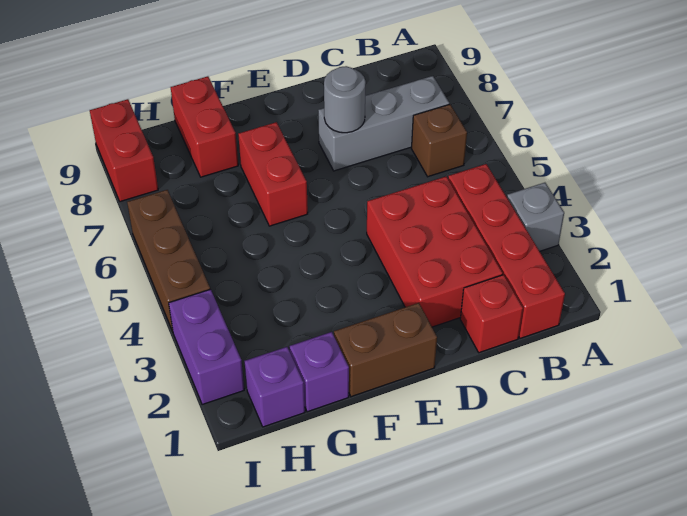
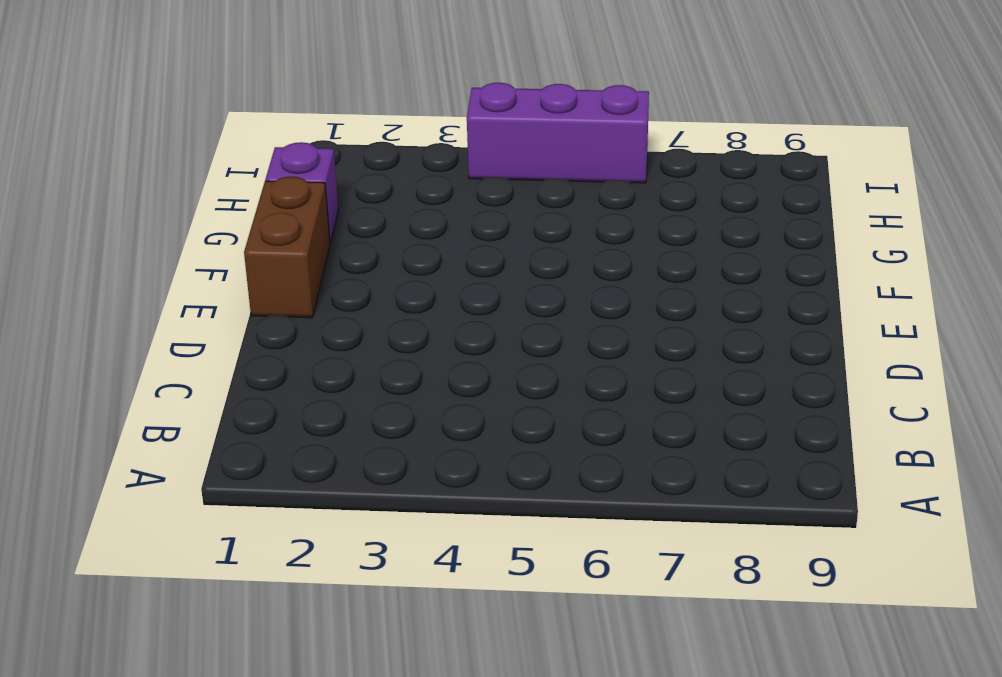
purple 1x3 brick [467,83,649,183] -> brown 1x3 brick [127,190,210,331]
none -> grey 1x1 brick [507,183,564,251]
none -> red 1x4 brick [448,164,565,338]
none -> brown 1x1 brick [412,104,467,177]

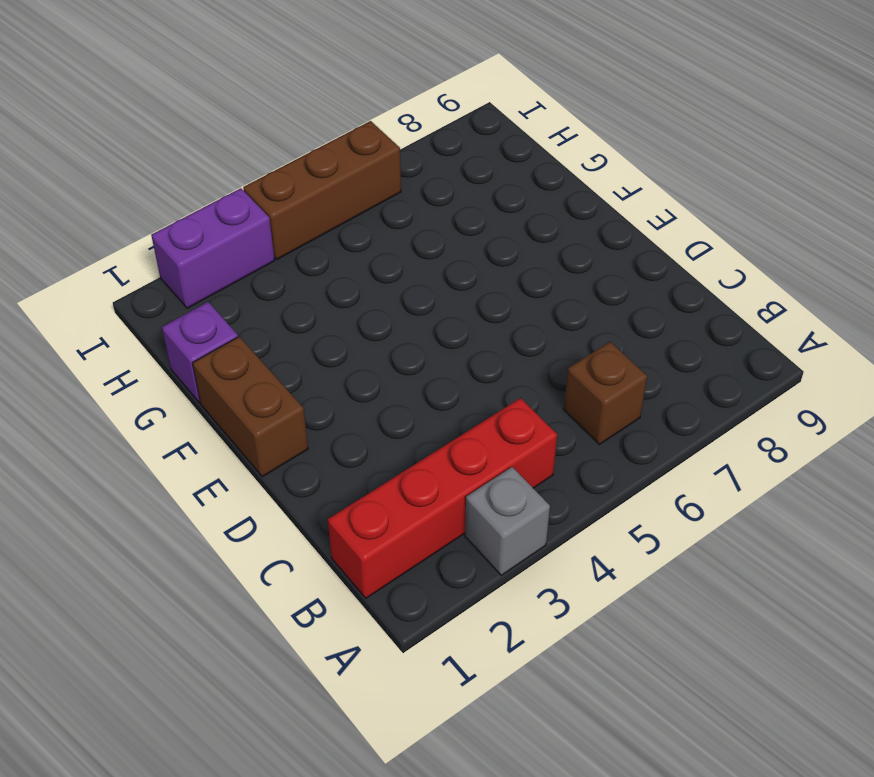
none -> grey 1x3 brick [318,76,449,171]
none -> red 1x1 brick [460,275,523,353]
none -> red 2x3 brick [367,176,503,327]

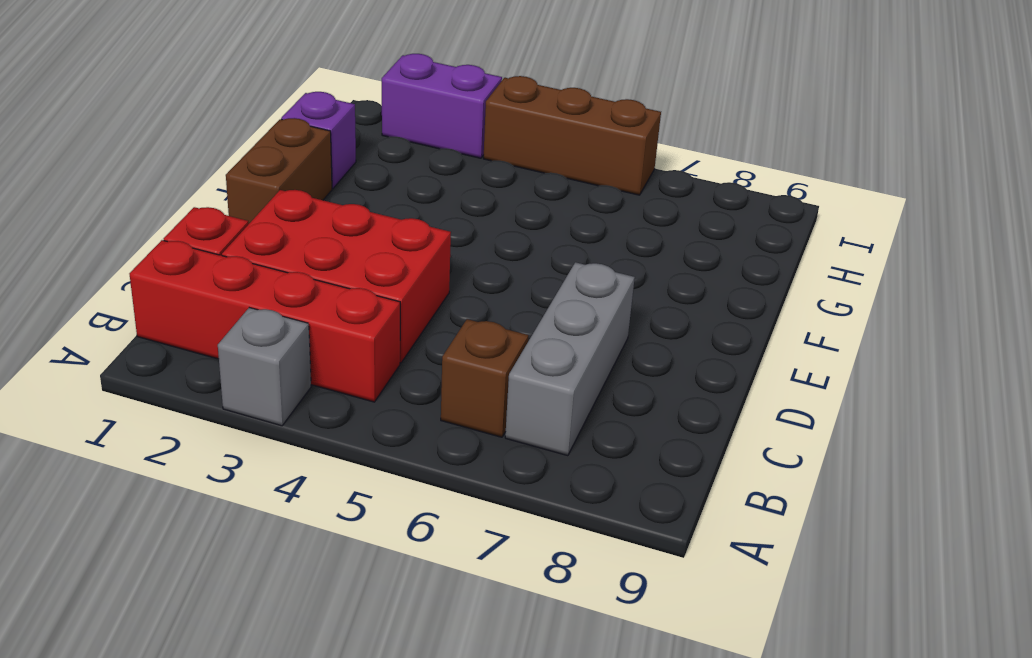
none -> red 1x2 brick [238,122,308,226]
none -> red 1x2 brick [171,76,238,177]
none -> purple 1x1 brick [245,347,305,427]

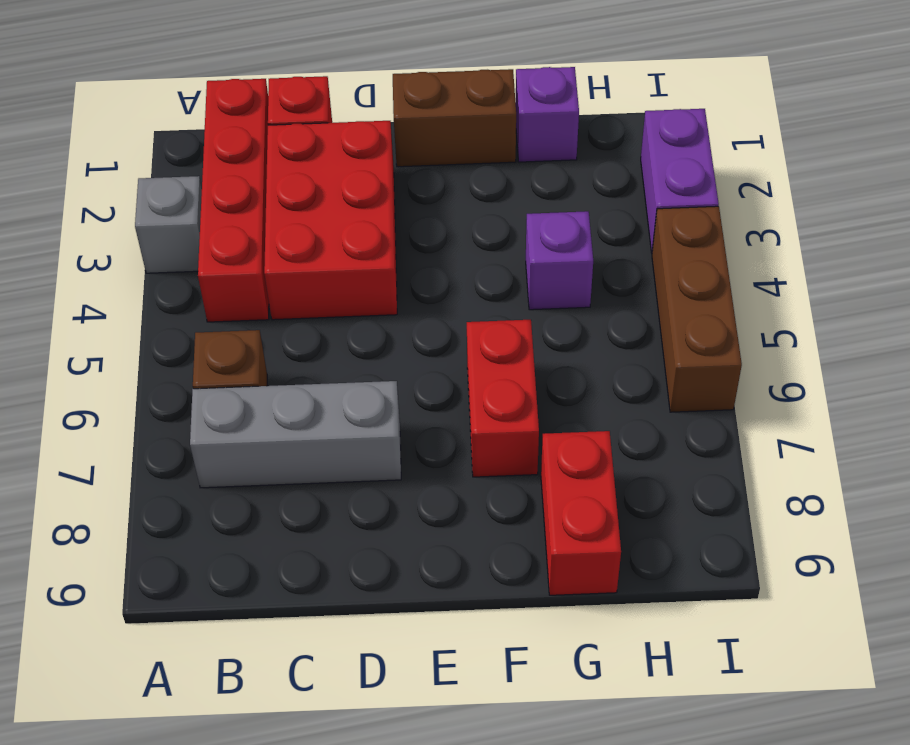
purple 1x1 brick [526,211,593,310] -> purple 1x1 brick moved to [245,347,305,427]
none -> red 1x2 brick [90,99,158,202]
none -> grey 1x1 round brick [324,66,366,133]

